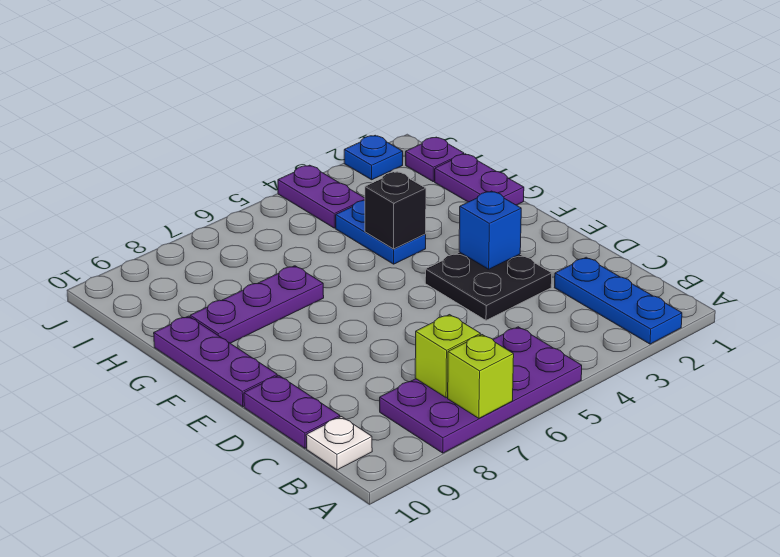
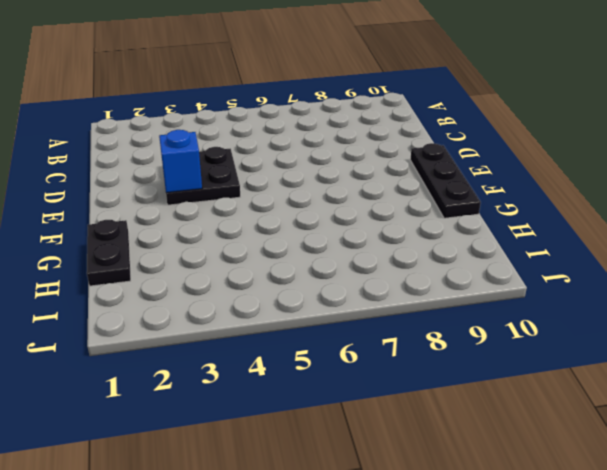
black 1x3 plate [410,143,481,218] -> purple 1x3 plate [154,316,277,407]
black 1x2 plate [87,220,131,286] -> purple 1x2 plate [435,154,524,205]
none -> blue 1x3 plate [554,257,682,344]
none -> purple 2x4 plate [380,327,582,453]
none -> white 1x1 plate [306,417,372,470]

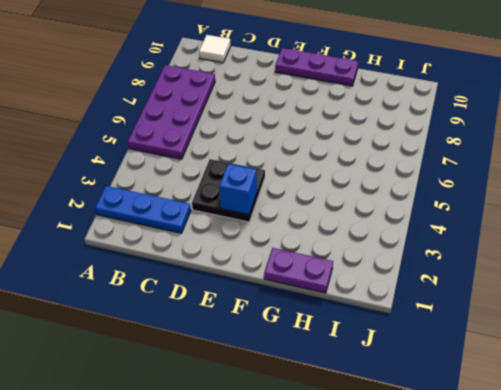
white 1x1 tile [199,35,231,63] -> white 1x1 plate [306,417,372,470]
none -> purple 1x2 plate [244,375,340,448]
none -> blue 1x2 plate [336,200,426,264]
none -> purple 1x3 plate [190,266,324,343]

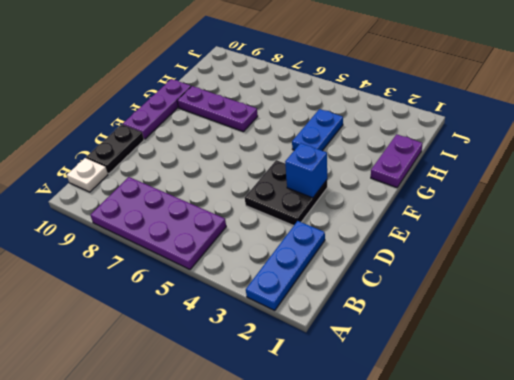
black 1x2 plate [86,125,144,174] -> purple 1x2 plate [244,375,340,448]
none -> purple 1x1 plate [406,137,464,182]
none -> purple 1x2 plate [278,165,365,228]
none -> blue 1x1 plate [344,135,403,180]

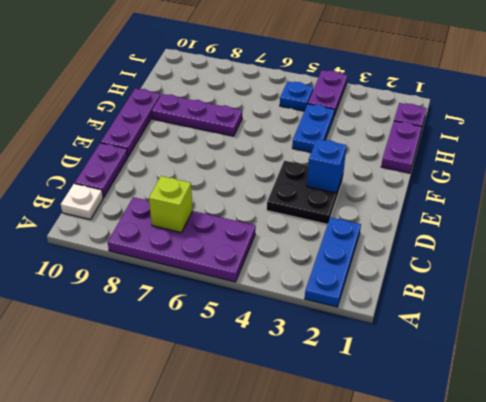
blue 1x1 plate [280,81,313,111] -> blue 1x1 plate moved to [344,135,403,180]
none -> lime 1x1 brick [448,335,514,418]
none -> black 1x1 brick [365,172,426,249]

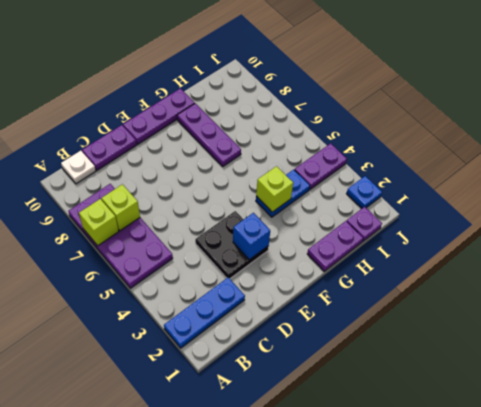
lime 1x1 brick [256,166,293,212] -> black 1x1 brick [365,172,426,249]

